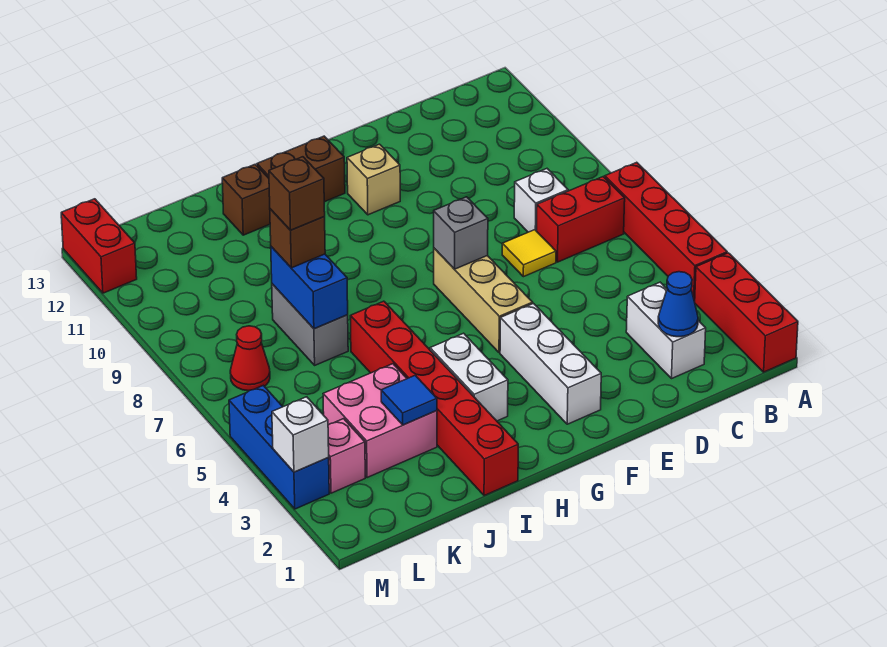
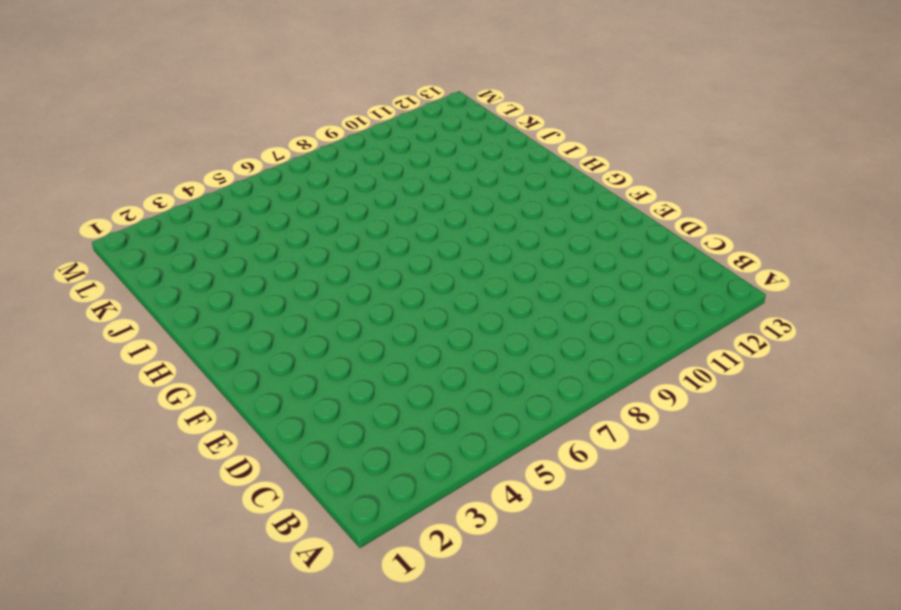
none -> red 1x3 brick [694,253,798,372]
none -> red 1x4 brick [605,162,727,301]
none -> red 1x2 brick [537,177,625,262]

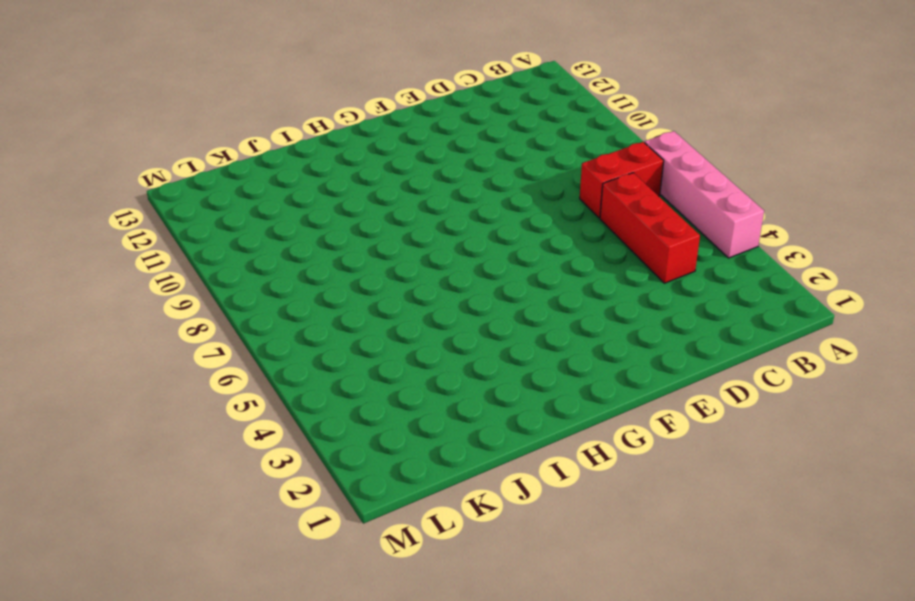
pink 1x4 brick [645,131,764,258] -> red 1x4 brick [605,162,727,301]
red 1x3 brick [600,173,700,283] -> red 1x3 brick moved to [694,253,798,372]
none -> white 1x2 brick [626,282,706,378]
none -> white 1x1 brick [514,169,568,232]
none -> yellow 1x1 tile [502,230,556,277]

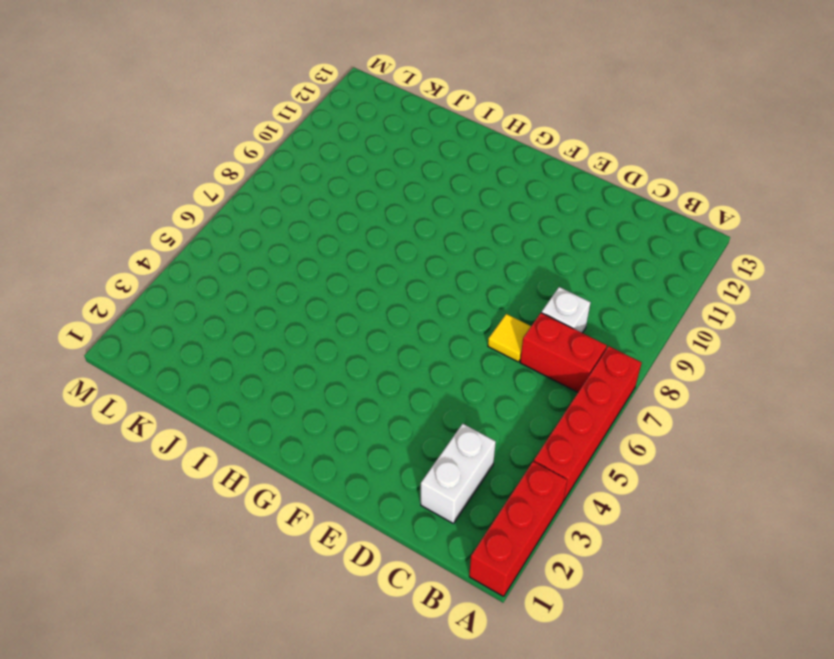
none -> white 1x3 brick [500,304,601,424]
none -> tan 1x3 brick [434,248,533,353]
none -> tan 1x1 brick [347,144,400,215]

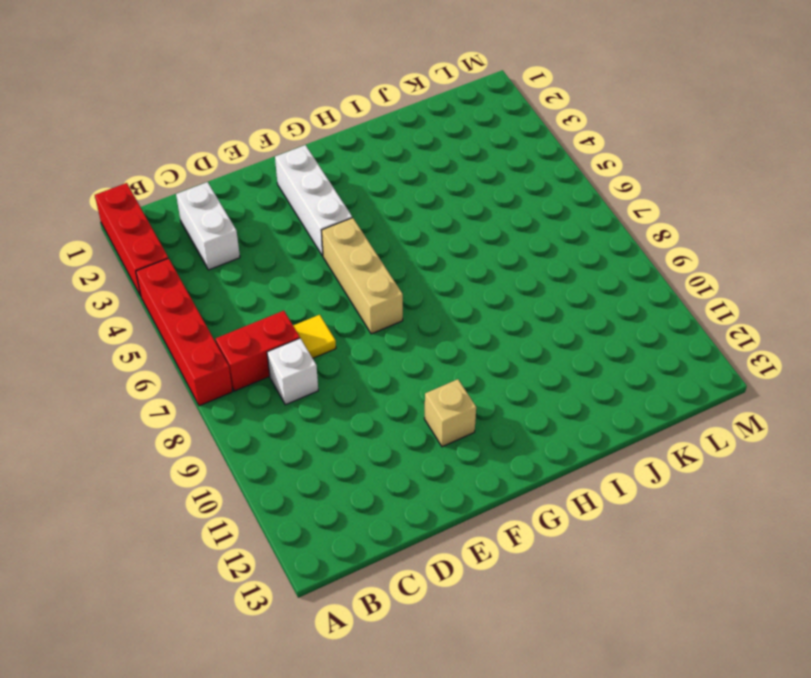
none -> brown 1x2 brick [257,136,345,202]
none -> white 1x2 brick [430,333,508,421]
none -> red 1x6 brick [350,301,518,496]

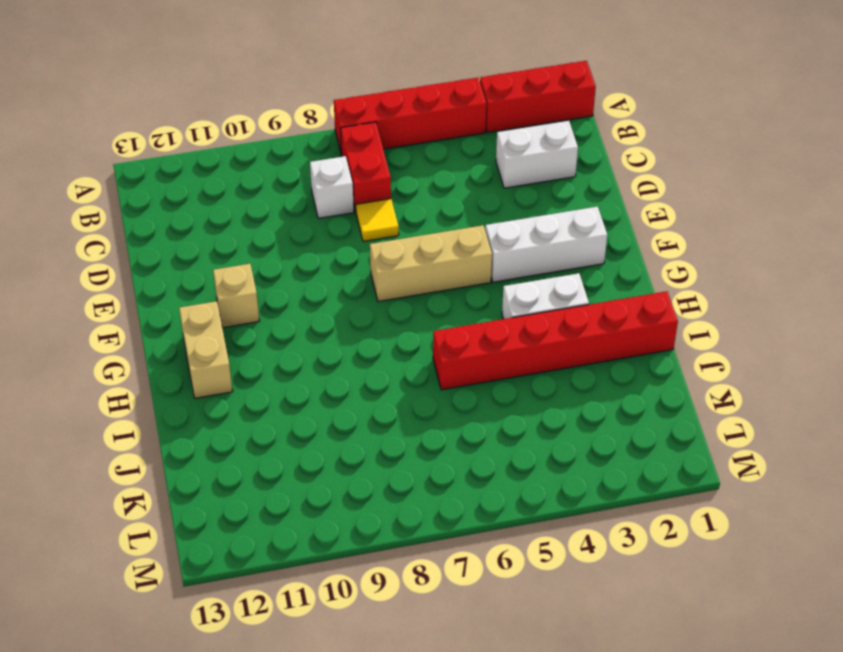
tan 1x2 brick [179,301,233,398] -> brown 1x2 brick [257,136,345,202]
none -> brown 1x1 brick [222,164,270,235]
none -> pink 2x2 brick [323,364,437,478]
none -> grey 1x2 brick [272,284,348,365]

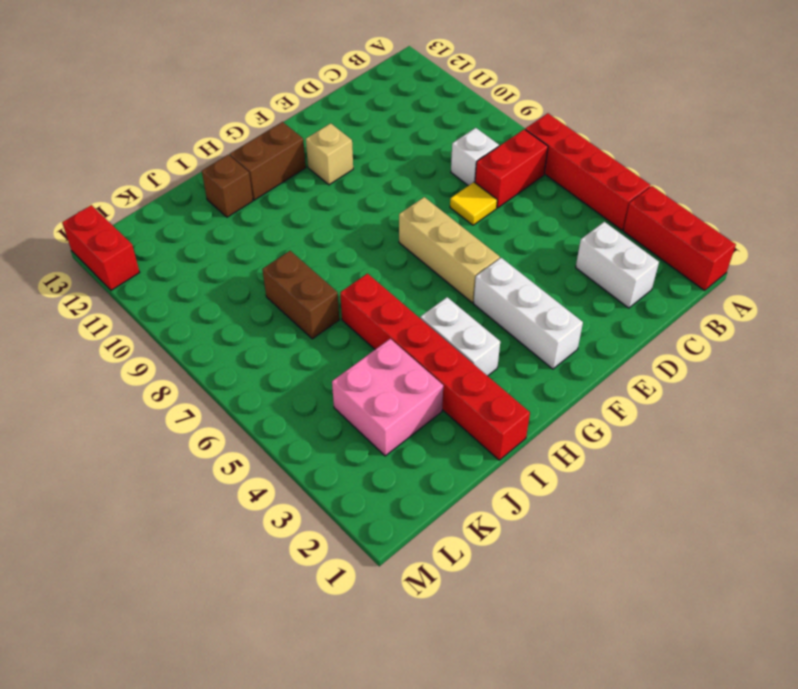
brown 1x2 brick [262,251,339,339] -> grey 1x2 brick [272,284,348,365]
none -> pink 1x1 brick [328,419,365,493]
none -> red 1x1 cone [230,326,270,391]
none -> blue 1x3 brick [229,385,329,509]

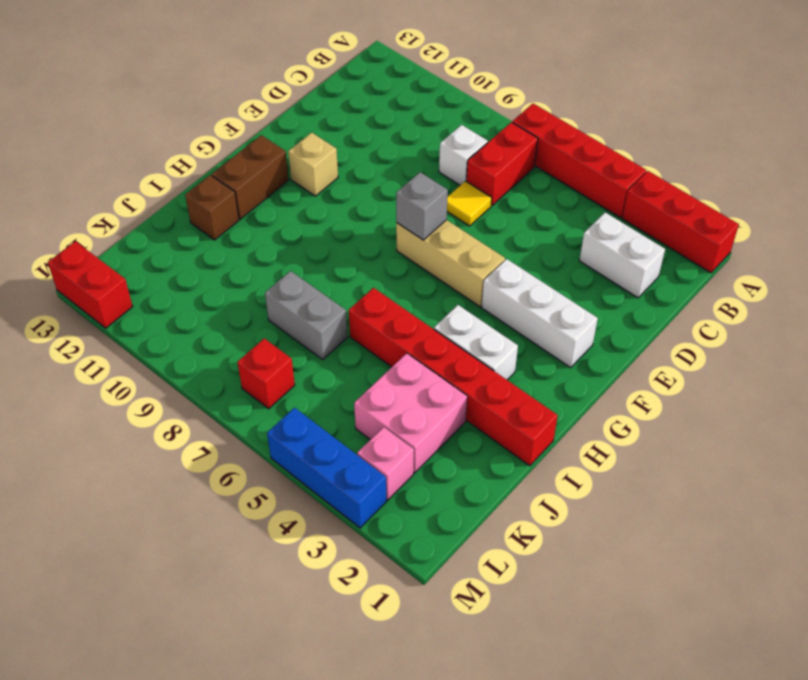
red 1x1 brick [237,338,295,409] -> red 1x1 cone [230,326,270,391]
none -> blue 1x1 cone [658,272,698,337]
none -> blue 1x1 tile [381,375,437,425]
none -> blue 1x2 brick [271,247,348,329]

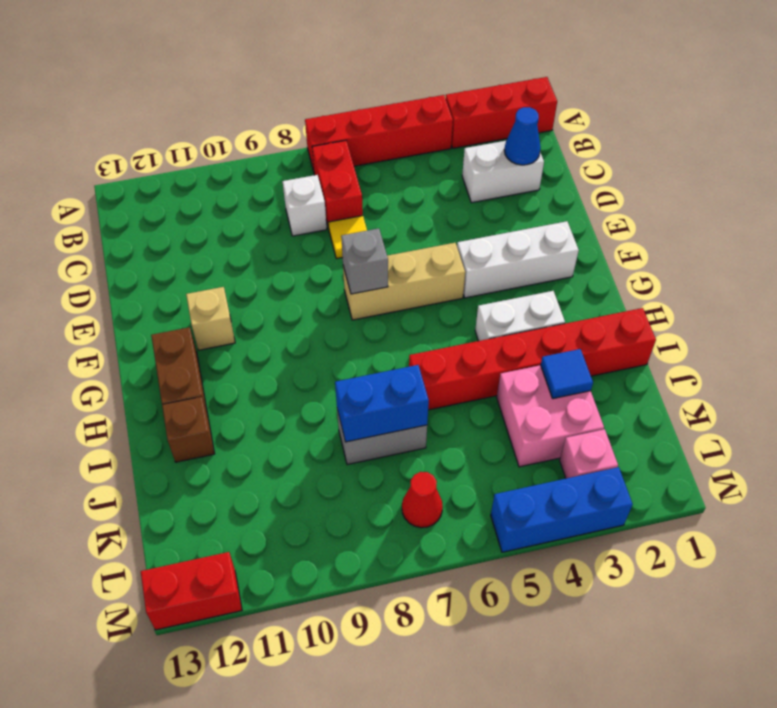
none -> white 1x1 brick [272,397,329,472]
none -> brown 1x1 brick [270,209,325,268]
none -> brown 1x1 brick [269,157,325,230]

